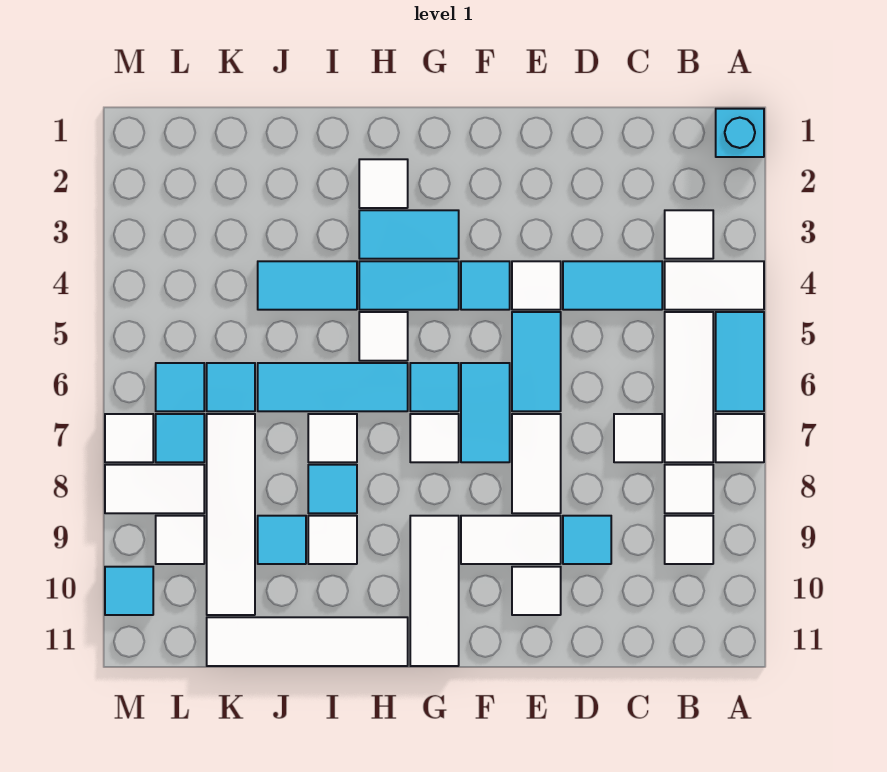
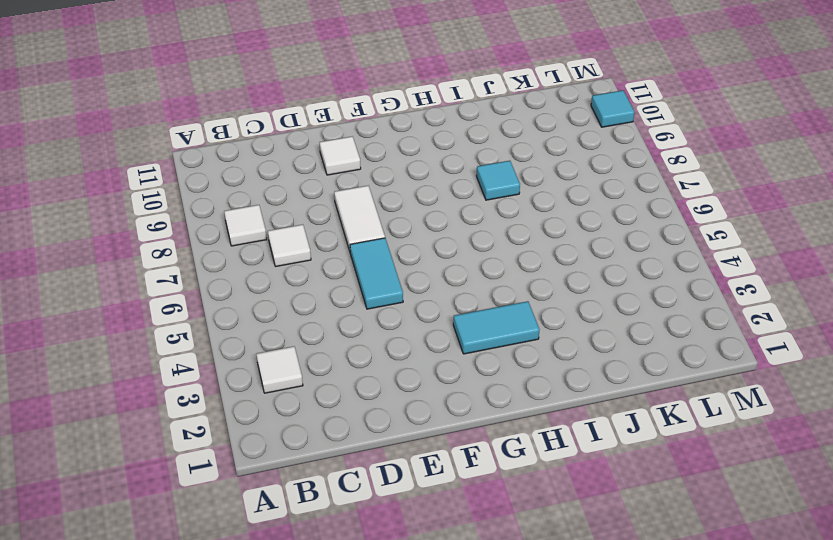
none -> cyan 1x1 brick [716,109,764,157]
none -> white 1x2 tile [665,261,764,310]
none -> cyan 1x2 tile [716,312,764,411]
none -> white 1x1 tile [716,414,764,462]

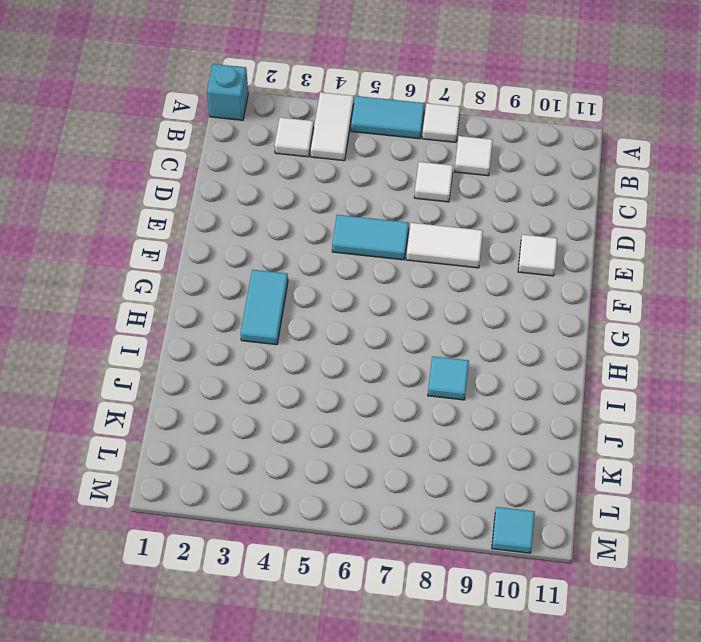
none -> white 1x3 tile [665,312,713,462]
none -> white 1x1 tile [665,516,713,564]
none -> cyan 1x2 tile [563,261,662,310]
none -> cyan 1x1 tile [563,516,611,564]

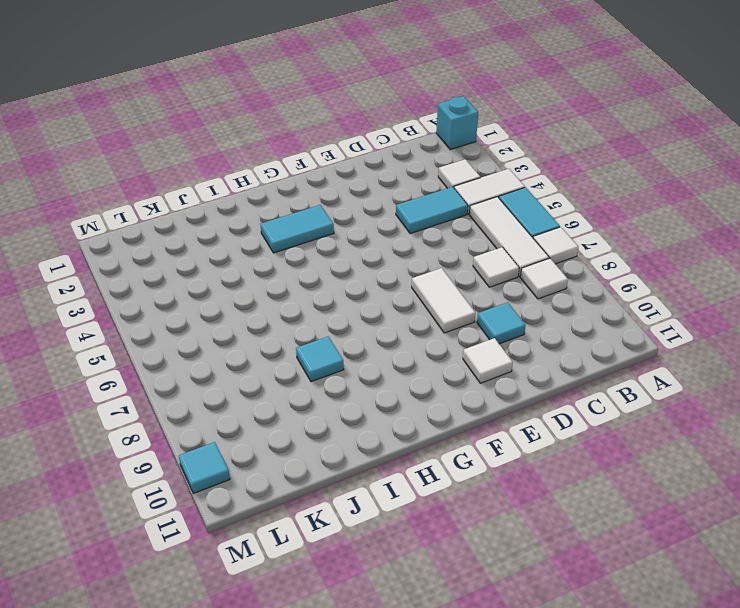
none -> white 1x1 tile [665,516,713,564]
none -> white 1x1 tile [512,261,561,310]
none -> cyan 1x2 tile [512,312,561,411]
none -> white 1x2 tile [461,516,561,564]

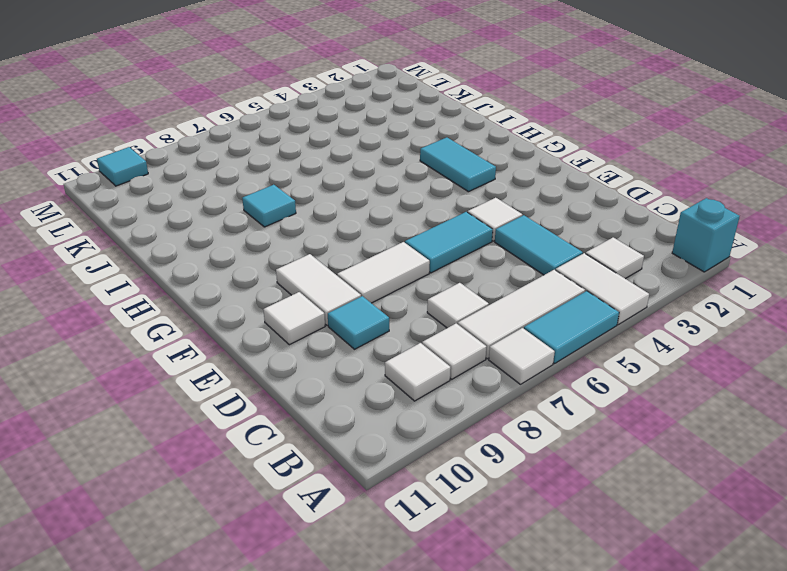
none -> cyan 1x1 tile [461,261,510,310]
none -> cyan 1x2 tile [461,363,510,462]
none -> cyan 1x2 tile [359,261,459,310]
none -> cyan 1x1 tile [410,363,459,411]

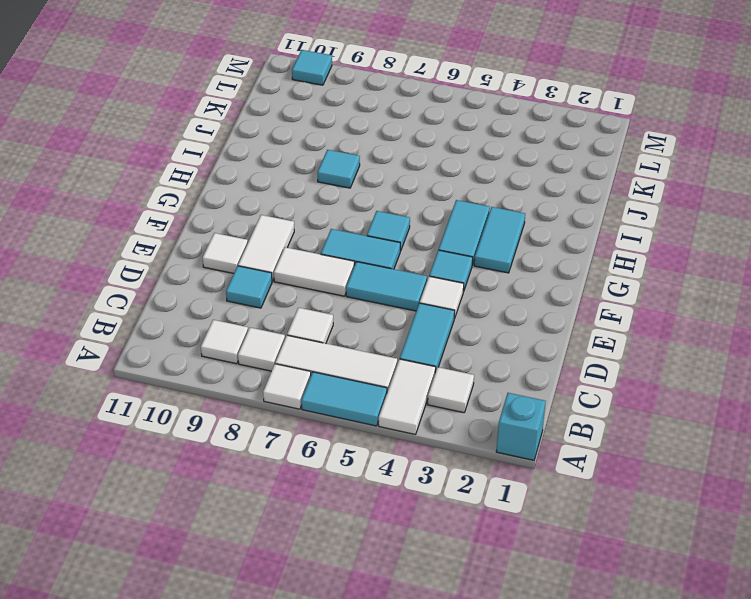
none -> white 1x1 tile [410,414,459,462]
none -> white 1x3 tile [410,516,459,666]
none -> white 1x1 tile [359,159,408,208]
none -> white 1x1 tile [359,312,408,361]

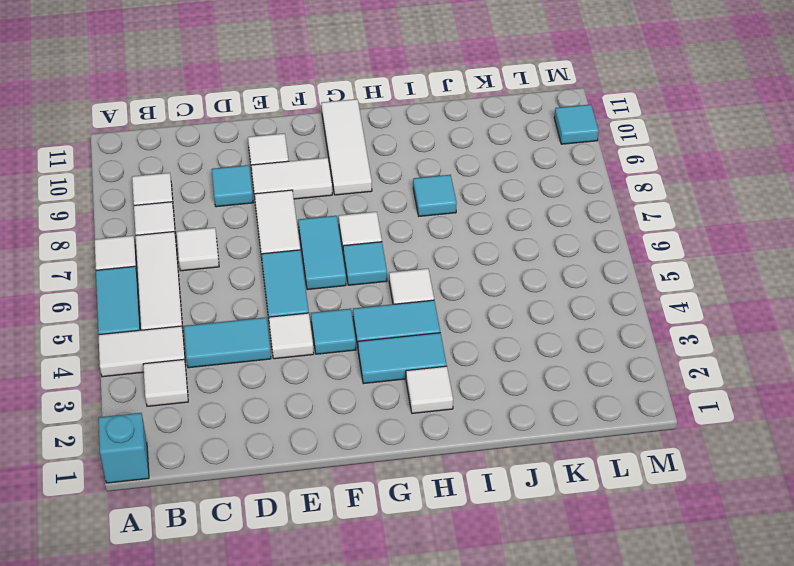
none -> cyan 1x3 tile [258,363,408,411]
none -> white 1x4 tile [207,617,408,666]
none -> cyan 1x2 tile [258,261,357,310]
none -> white 1x1 tile [308,414,357,462]

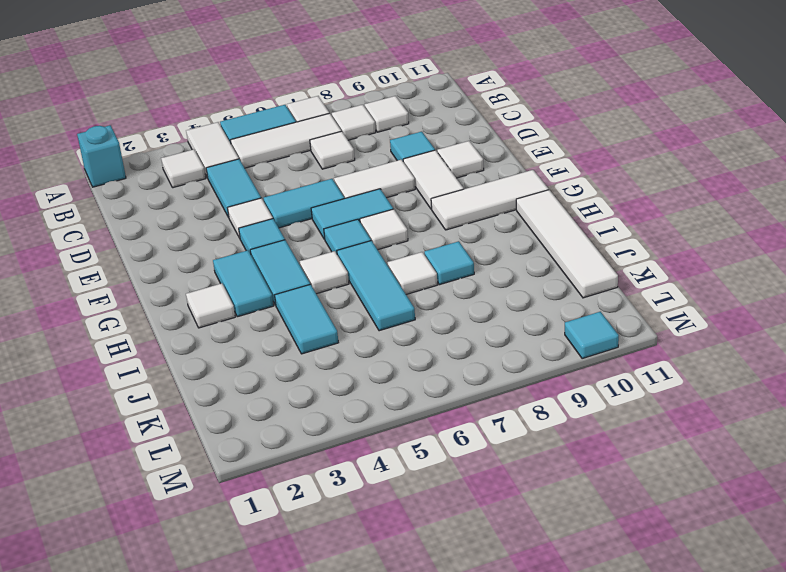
none -> white 1x1 tile [308,516,357,564]
none -> cyan 1x1 tile [258,516,306,564]
none -> cyan 1x1 tile [207,363,255,411]
none -> white 1x4 tile [207,414,255,615]

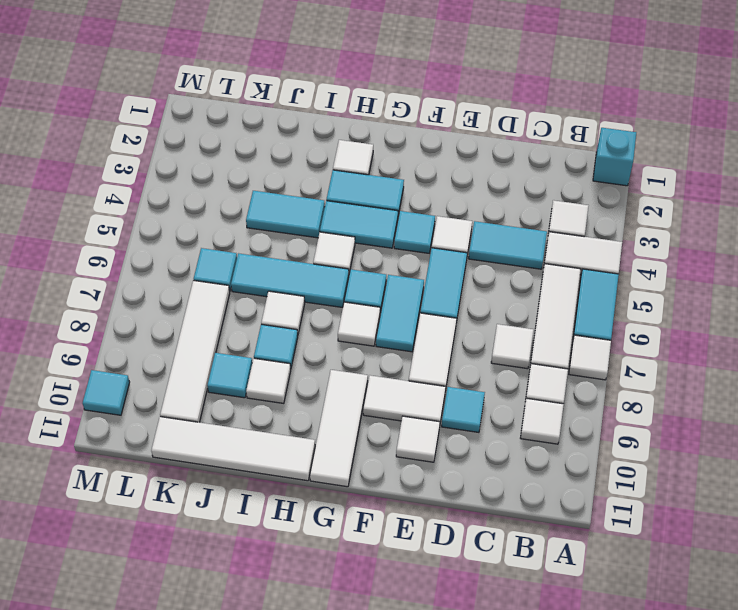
none -> cyan 1x1 tile [156,363,204,411]
none -> cyan 1x1 tile [156,414,204,462]
none -> white 1x2 tile [105,465,204,513]
none -> white 1x1 tile [156,516,204,564]

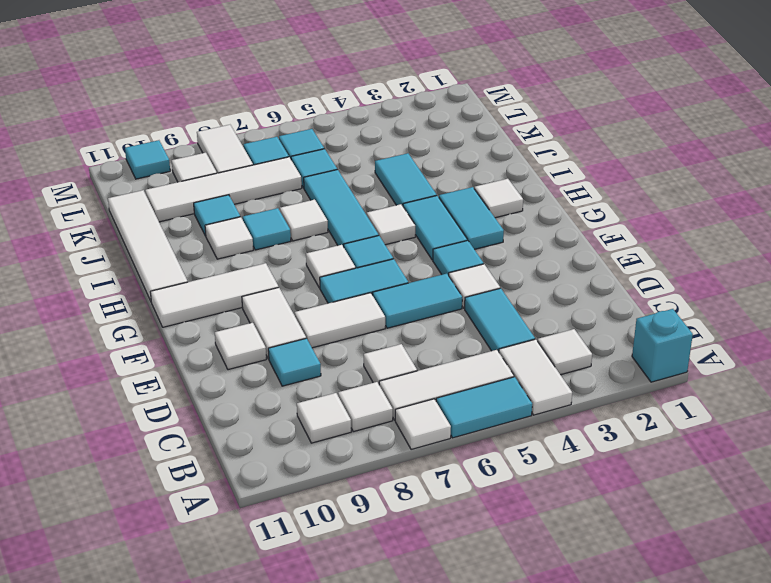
none -> white 1x1 tile [105,414,153,462]

